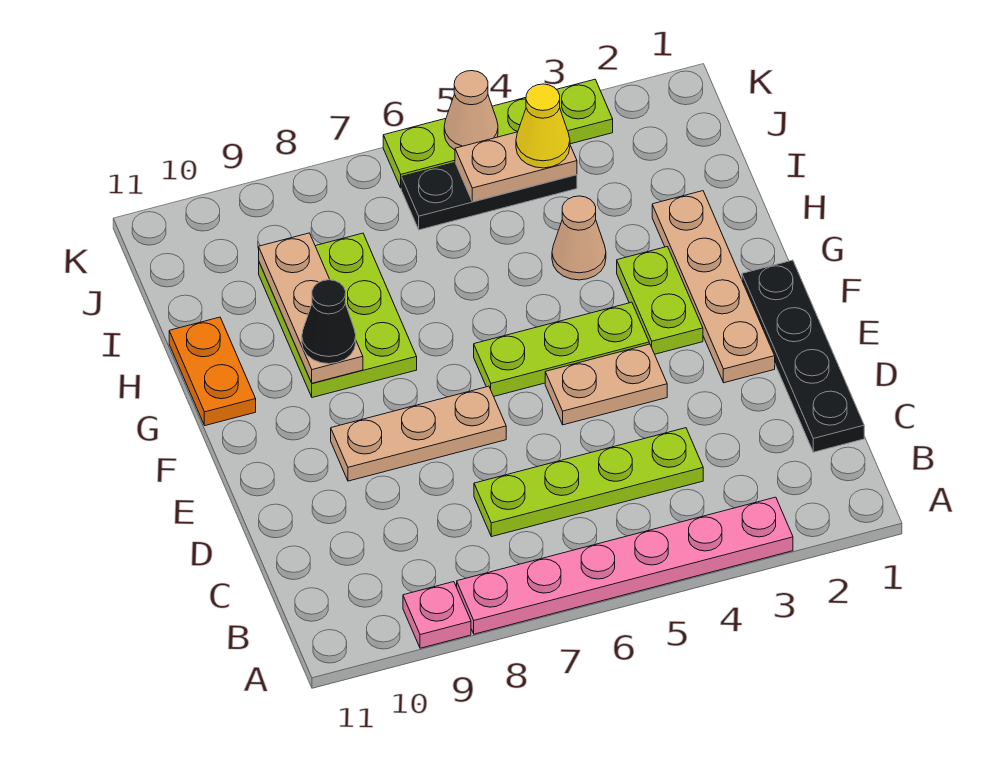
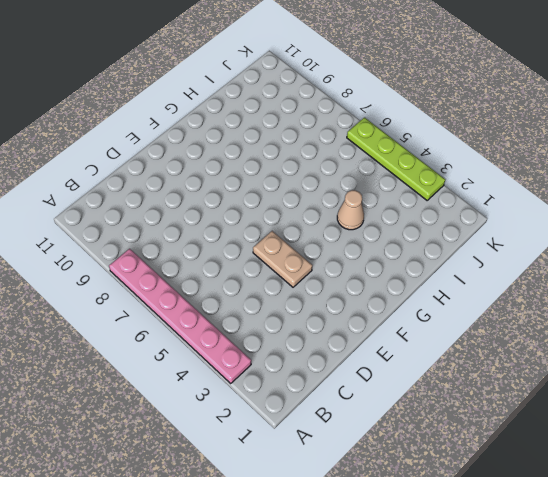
none -> pink 1x1 plate [403,582,471,648]
none -> black 1x4 plate [742,260,864,452]
none -> lime 1x4 plate [474,428,703,537]

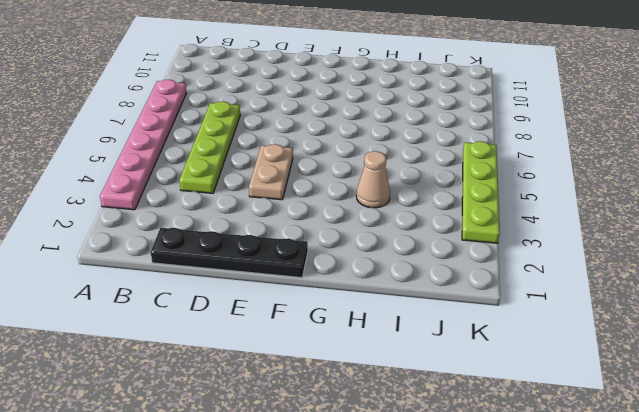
none -> pink 1x1 plate [403,582,471,648]
none -> tan 1x4 plate [652,191,775,383]
none -> tan 1x3 plate [331,386,506,481]

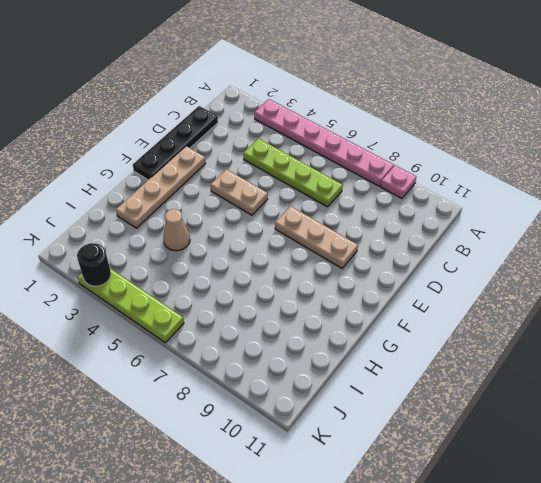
black 1x1 round brick [77,243,111,286] -> none
none -> lime 1x2 plate [617,247,703,354]
none -> lime 1x3 plate [474,302,649,396]
none -> lime 2x3 plate [259,233,417,397]

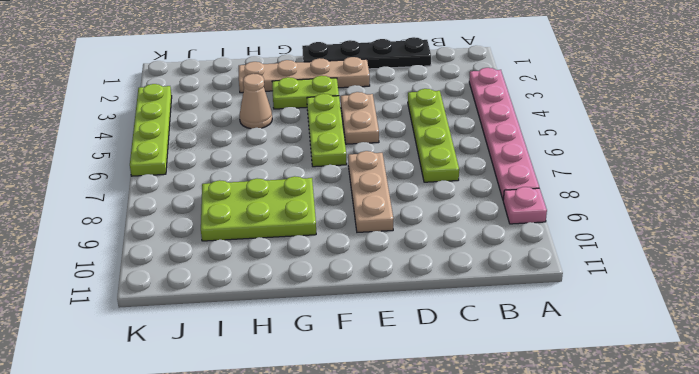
none -> orange 1x2 plate [169,317,256,426]
none -> black 1x3 plate [401,163,577,230]
none -> tan 1x3 plate [259,233,363,383]

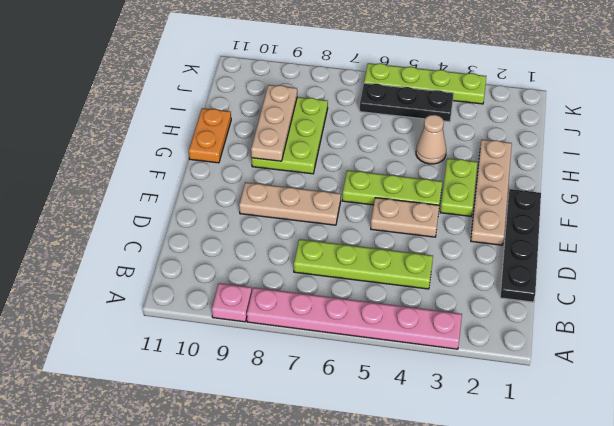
none -> tan 1x2 plate [455,132,577,202]
none -> tan 1x1 cone [444,71,498,150]
none -> black 1x1 cone [302,280,356,364]

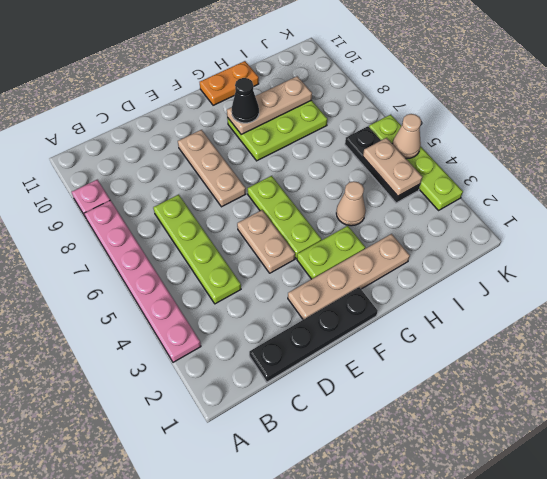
none -> yellow 1x1 cone [516,84,570,168]

